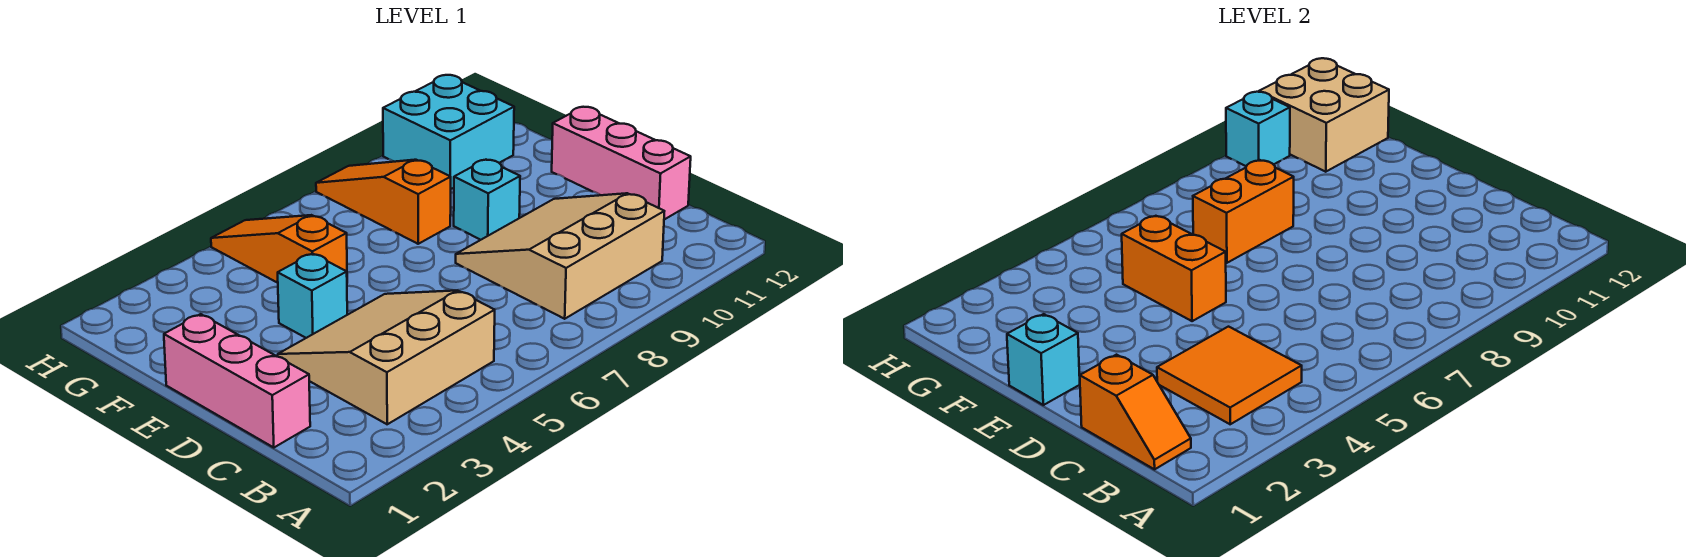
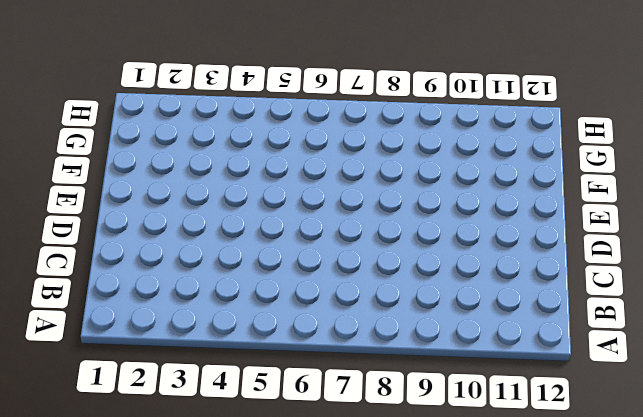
none -> tan 3x3 slope [278,291,495,424]
none -> tan 3x3 slope [456,193,664,319]
none -> pink 1x3 brick [164,314,310,448]

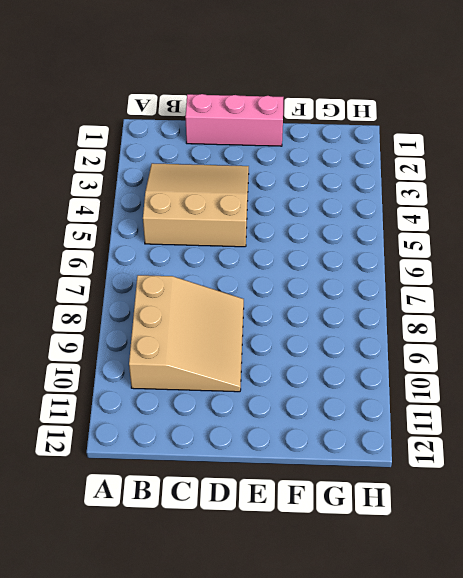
tan 3x3 slope [143,163,249,247] -> tan 3x3 slope turned to [278,291,495,424]
none -> pink 1x3 brick [552,107,691,220]
none -> cyan 1x1 brick [278,253,347,338]
none -> cyan 1x1 brick [454,160,520,240]

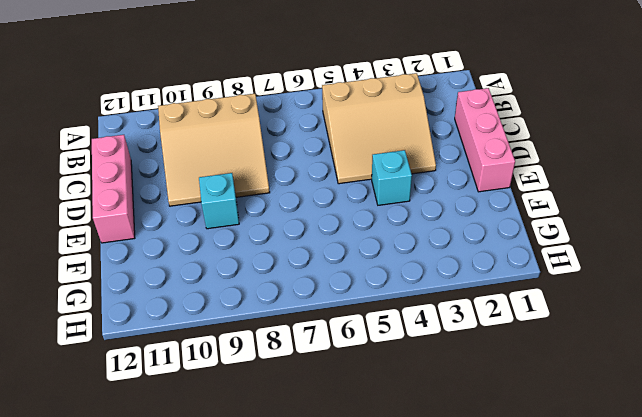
none -> orange 1x3 slope [211,215,347,283]
none -> orange 1x3 slope [316,160,451,244]
none -> cyan 2x2 brick [383,75,514,189]

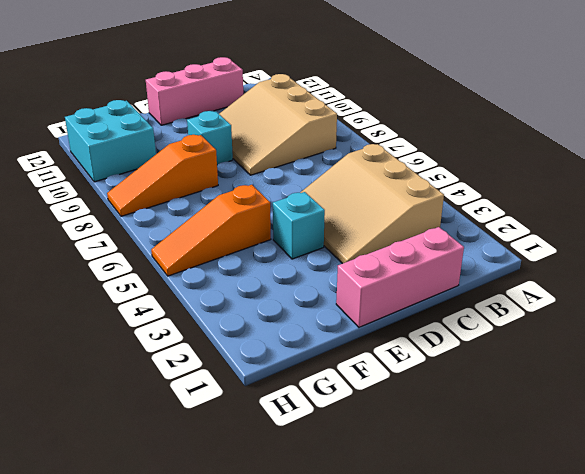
none -> orange 1x2 slope [1080,355,1191,469]
none -> orange 2x2 tile [1157,327,1302,424]
none -> cyan 1x1 brick [1007,314,1080,405]

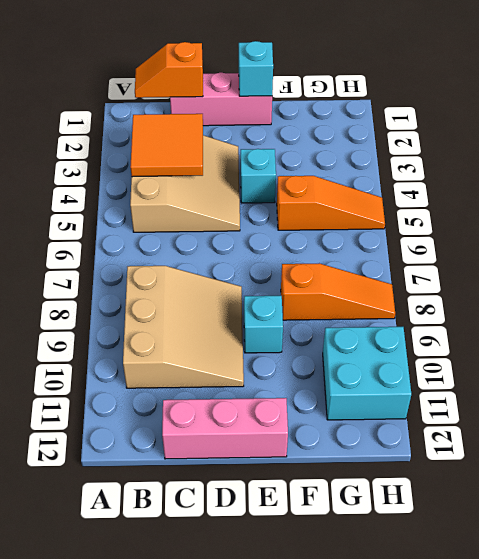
none -> orange 1x2 brick [1122,216,1226,321]
none -> orange 1x2 brick [1193,160,1294,263]
none -> tan 2x2 brick [1259,58,1389,172]

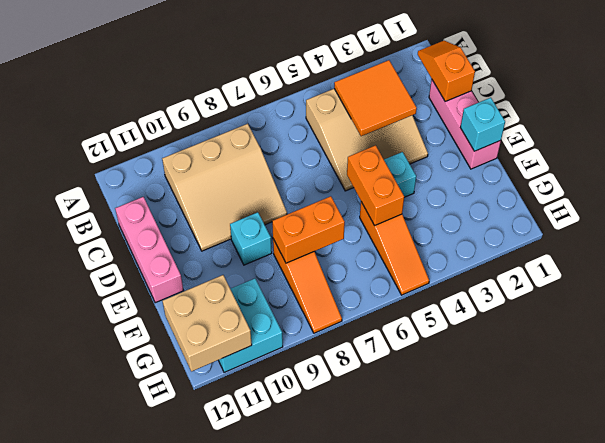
none -> cyan 1x1 brick [1226,92,1290,166]

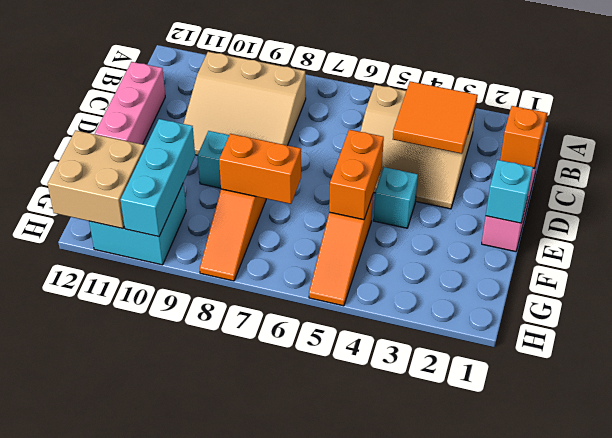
cyan 1x3 brick [121,119,195,237] -> cyan 1x1 brick [1226,92,1290,166]

